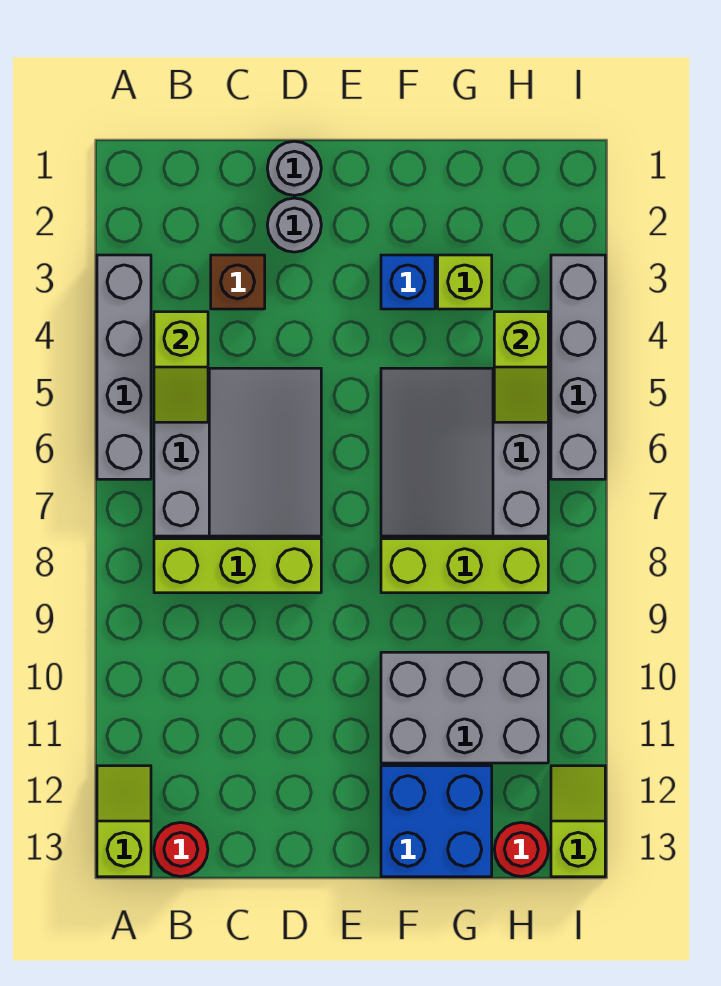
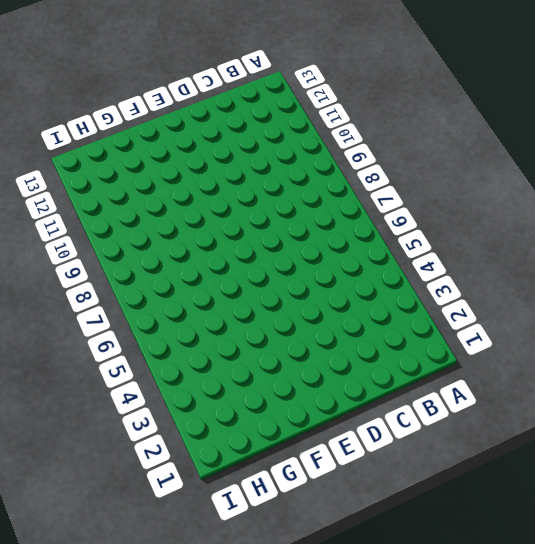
none -> grey 1x4 brick [97,255,151,479]
none -> lime 1x2 slope [97,766,151,877]
none -> grey 3x3 slope [154,368,321,536]

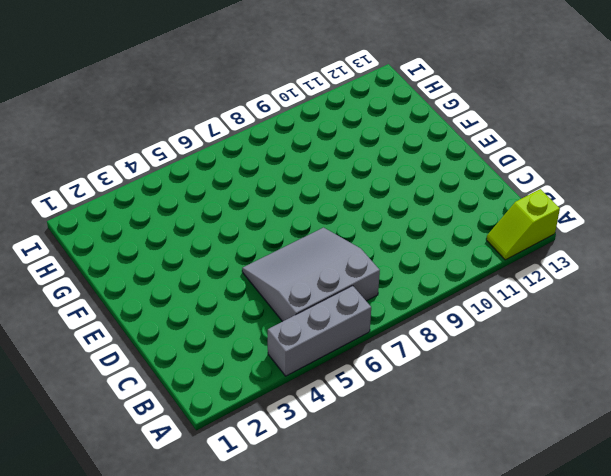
grey 1x3 brick [268,286,371,376] -> grey 1x4 brick [97,255,151,479]
none -> lime 1x3 brick [154,539,321,593]
none -> red 1x1 round brick [154,823,208,876]
none -> brown 1x1 brick [211,255,265,309]

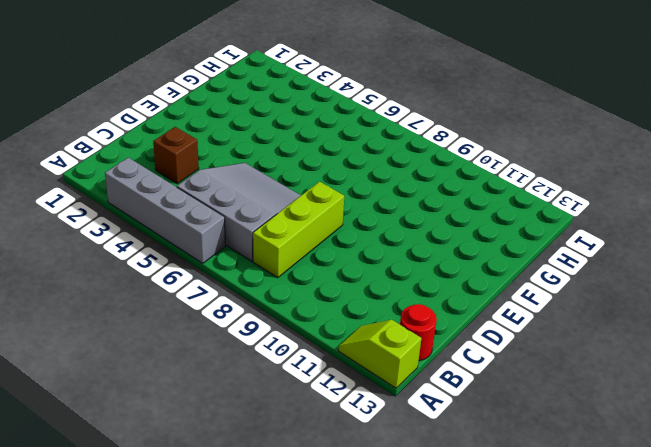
none -> grey 1x1 round brick [267,141,321,195]
none -> grey 1x1 round brick [267,198,321,252]
none -> blue 1x1 brick [381,255,435,309]

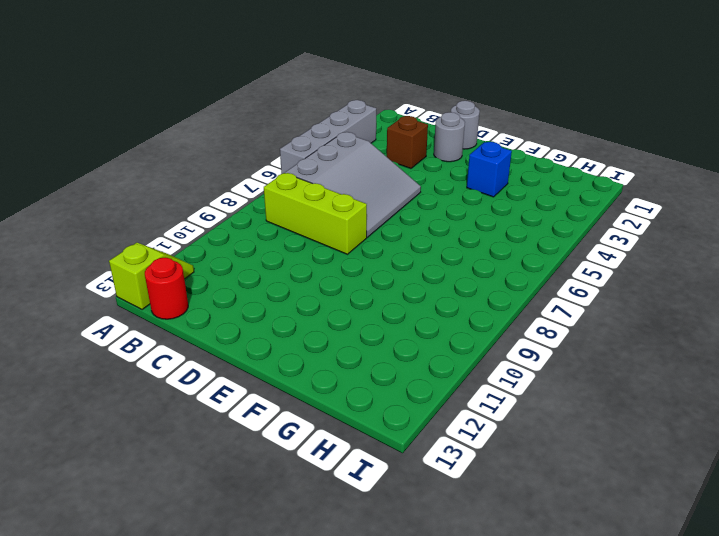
none -> grey 3x3 slope [381,368,548,536]
none -> lime 1x3 brick [381,539,548,593]
none -> grey 2x3 brick [381,652,548,763]

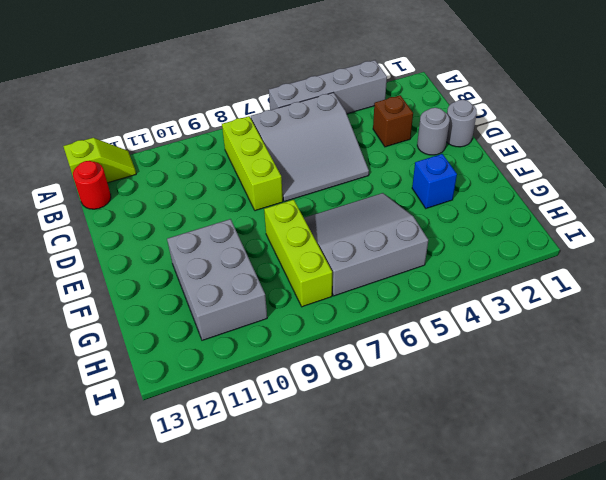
none -> blue 2x2 brick [381,766,492,877]
none -> lime 1x1 brick [438,255,492,309]
none -> red 1x1 round brick [494,823,548,876]

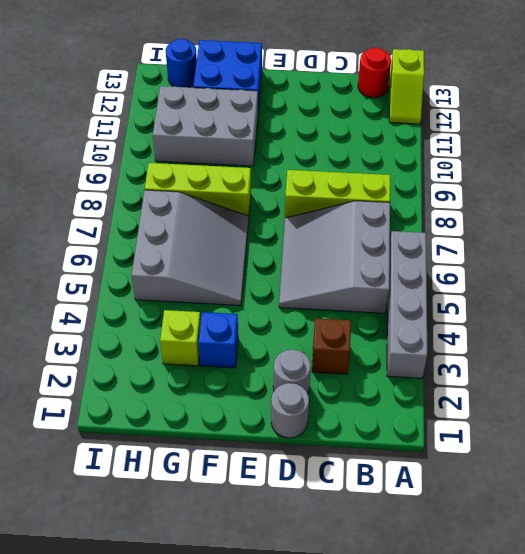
blue 1x1 round brick [166,39,197,88] -> red 1x1 round brick [494,823,548,876]
none -> grey 1x4 brick [551,255,605,479]
none -> lime 1x2 slope [551,766,605,877]
none -> lime 1x2 slope [154,312,208,422]

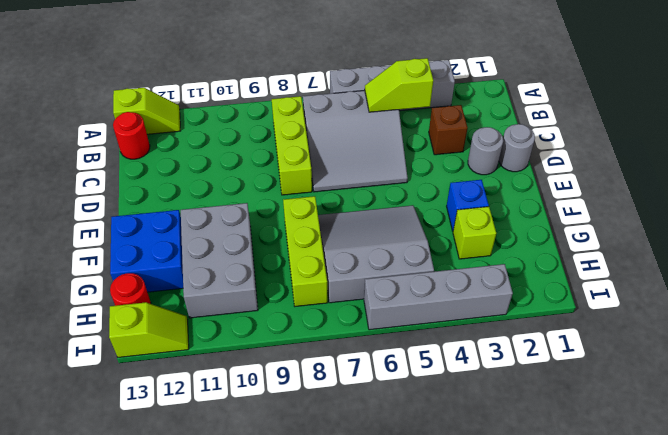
none -> lime 1x2 slope [494,312,548,422]

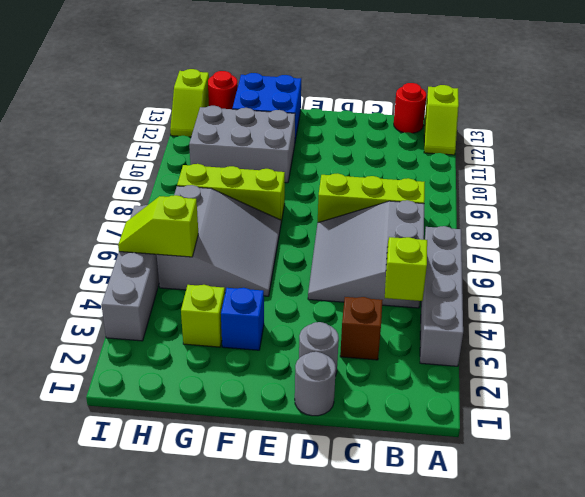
lime 1x2 slope [118,195,198,257] -> lime 1x2 slope turned to [494,312,548,422]

